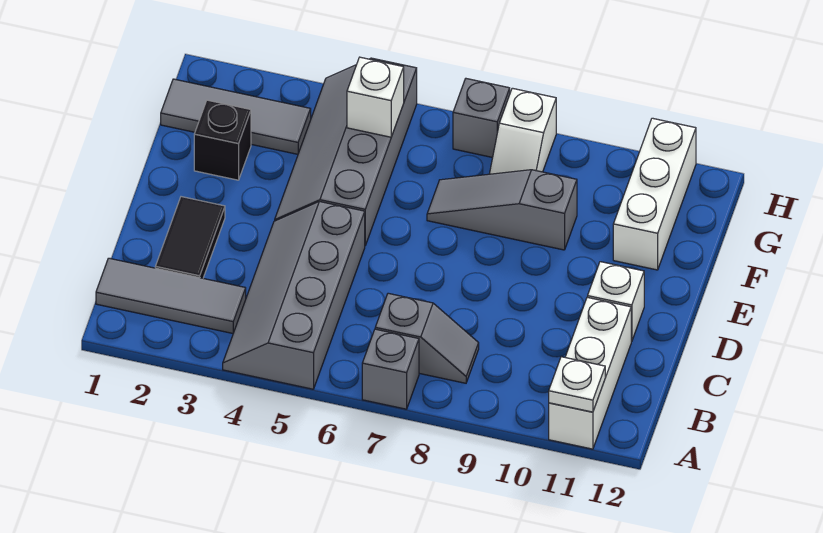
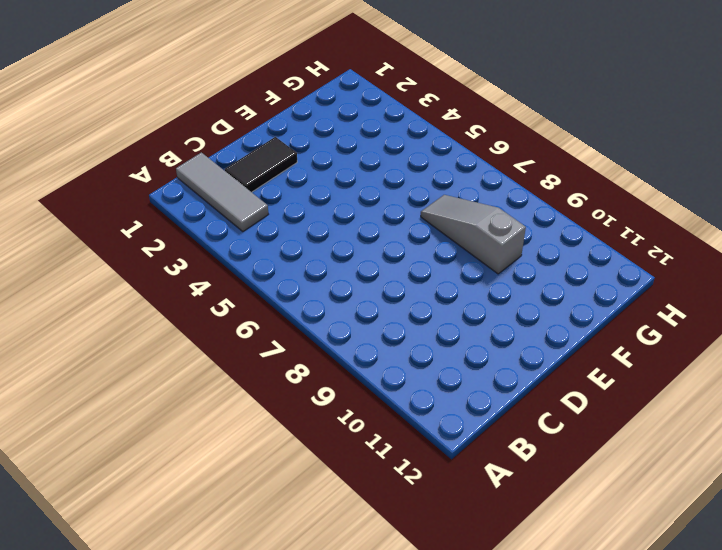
none -> grey 2x4 slope [223,202,365,389]
none -> grey 1x1 brick [362,329,419,409]
none -> white 1x3 brick [549,297,631,449]

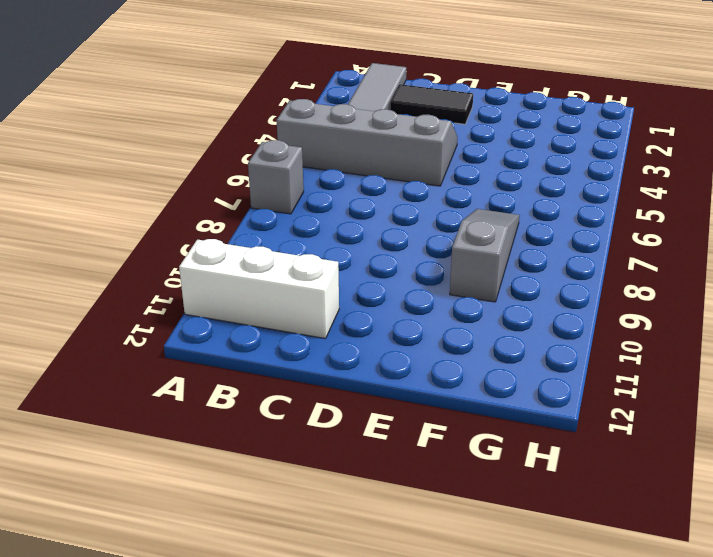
none -> grey 1x2 slope [375,293,479,383]
none -> white 1x1 brick [588,262,644,342]
none -> grey 2x4 slope [275,58,417,245]

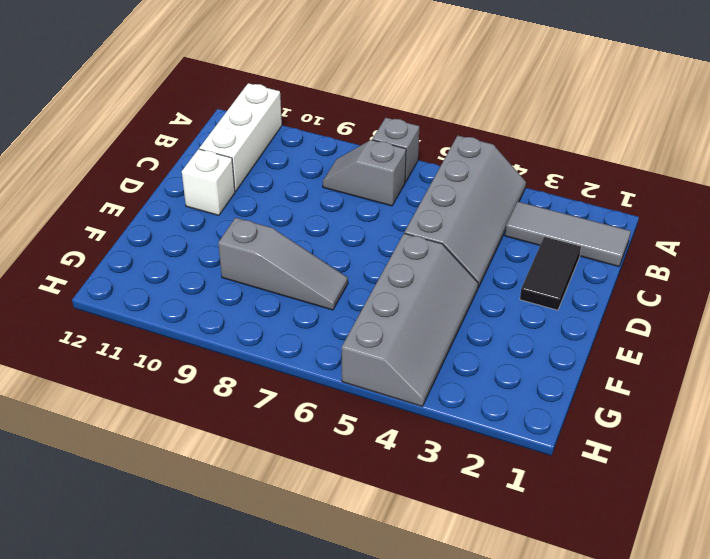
none -> black 1x1 brick [194,100,251,180]
none -> white 1x3 brick [613,118,696,270]
none -> grey 1x3 tile [161,79,311,154]

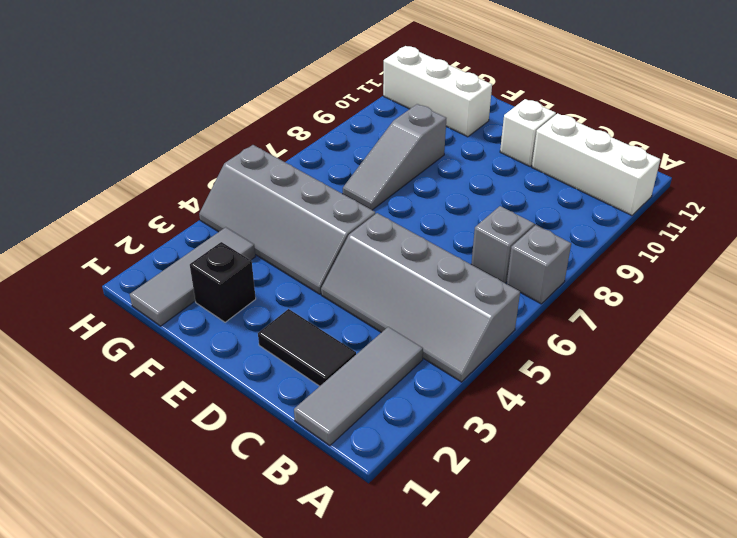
none -> white 1x2 slope [490,88,556,174]
none -> grey 1x1 brick [453,79,510,158]
none -> white 1x1 plate [549,357,605,412]

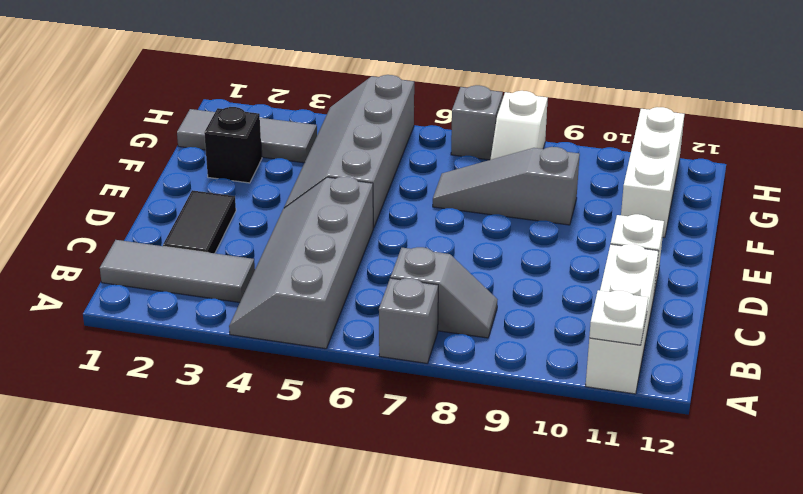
none -> white 1x1 brick [347,57,404,137]

